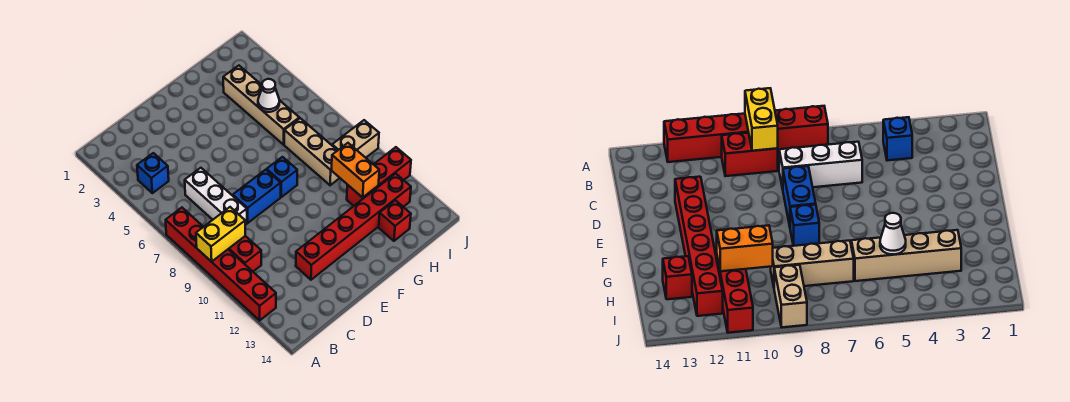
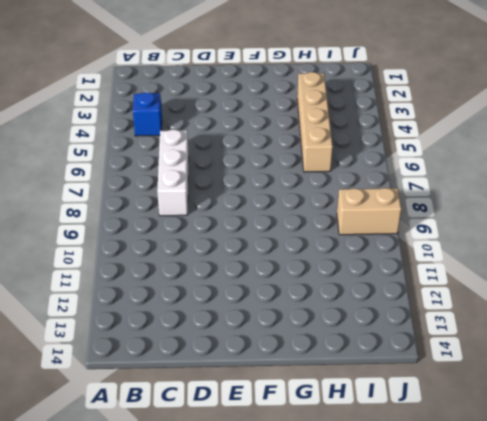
none -> red 1x6 brick [166,208,276,320]
none -> red 1x2 brick [228,236,261,272]
none -> blue 1x2 brick [233,170,281,223]

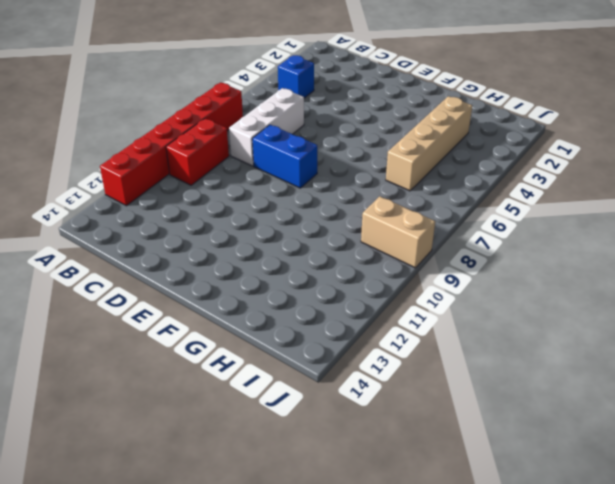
none -> red 1x6 brick [296,173,411,280]
none -> blue 1x1 brick [267,157,297,197]
none -> tan 1x3 brick [284,118,339,185]

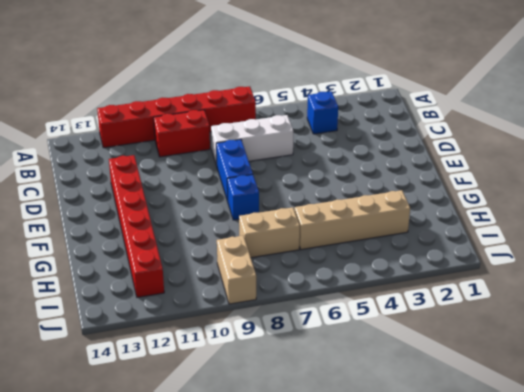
tan 1x2 brick [239,207,300,258] -> tan 1x3 brick [284,118,339,185]
none -> red 1x3 brick [347,147,411,206]
none -> red 1x1 brick [379,200,411,241]
none -> yellow 1x2 brick [196,207,245,262]

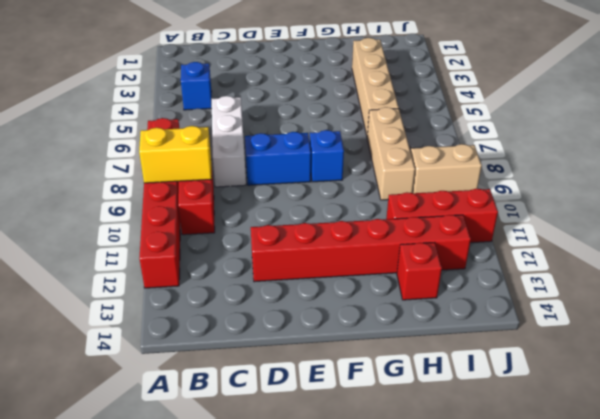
none -> white 1x1 cone [258,79,279,112]
none -> orange 1x2 brick [331,143,379,198]

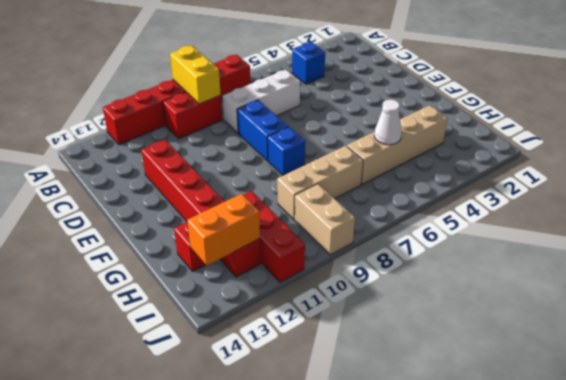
orange 1x2 brick [187,194,260,265] -> orange 1x2 brick moved to [331,143,379,198]

